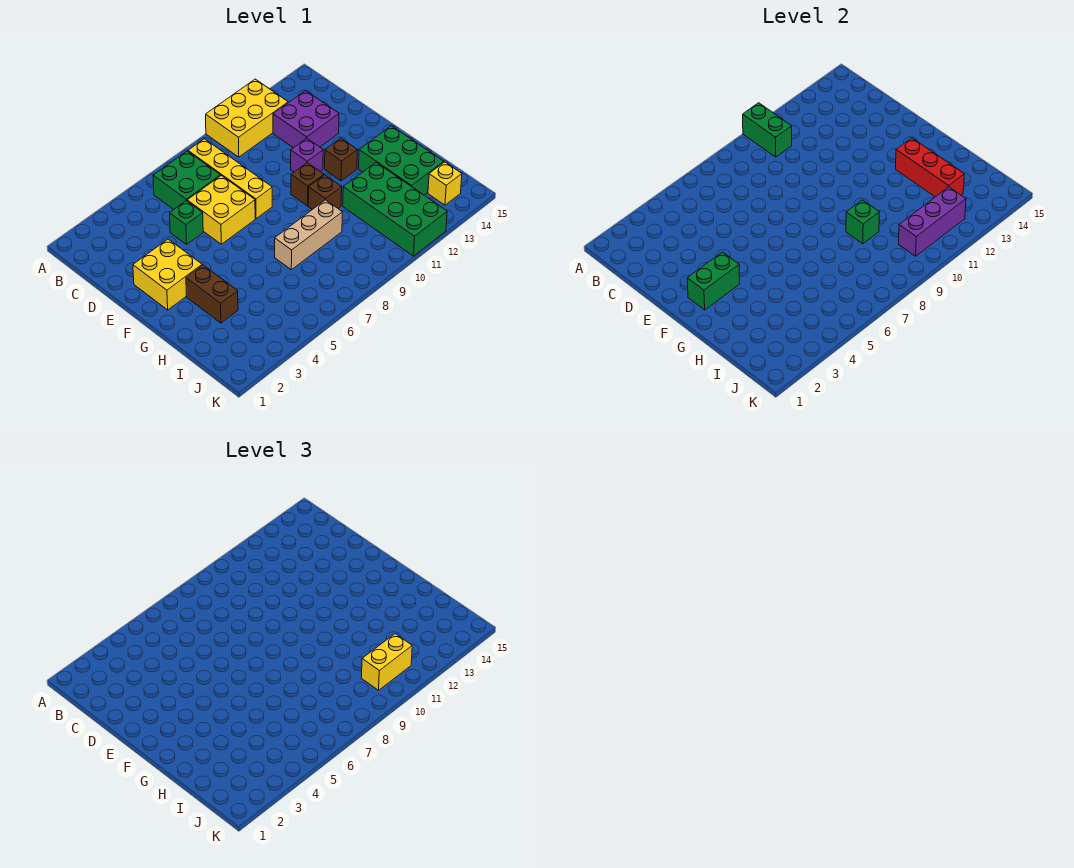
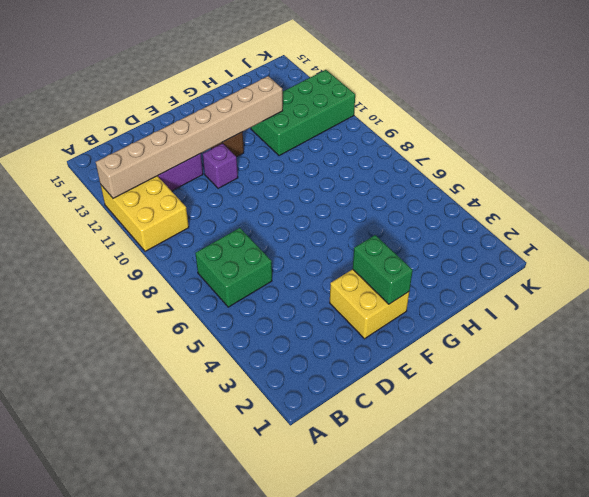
tan 1x8 brick [96,76,283,198] -> none
none -> yellow 1x4 brick [188,139,272,219]
none -> green 1x1 brick [170,201,203,244]
none -> yellow 2x2 brick [187,176,255,244]

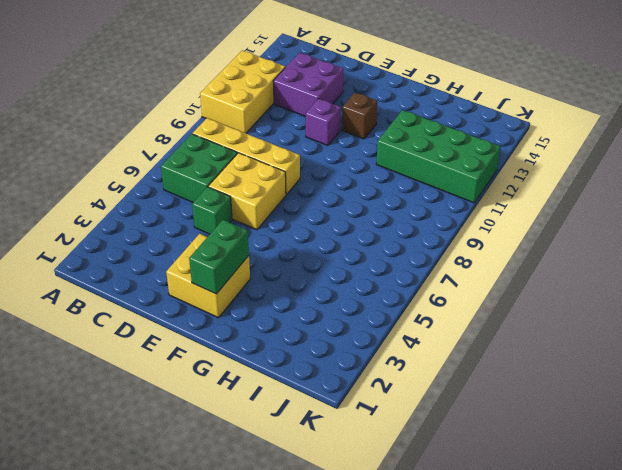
none -> brown 1x1 brick [291,163,324,206]
none -> brown 1x2 brick [186,265,238,323]
none -> brown 1x1 brick [308,175,342,210]

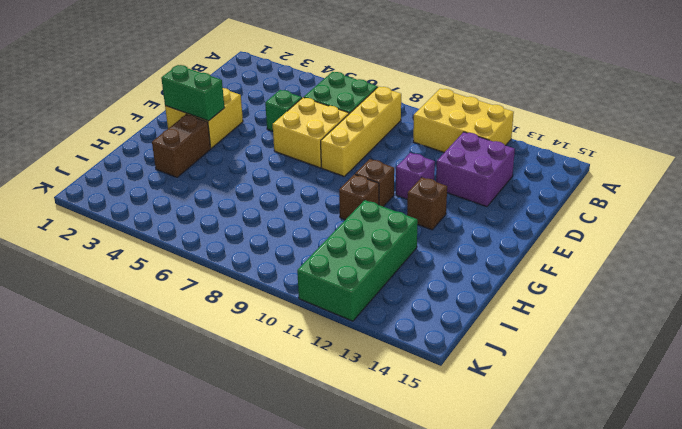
none -> green 2x3 brick [359,126,444,195]
none -> tan 1x3 brick [275,200,342,270]
none -> yellow 1x1 brick [428,162,462,205]

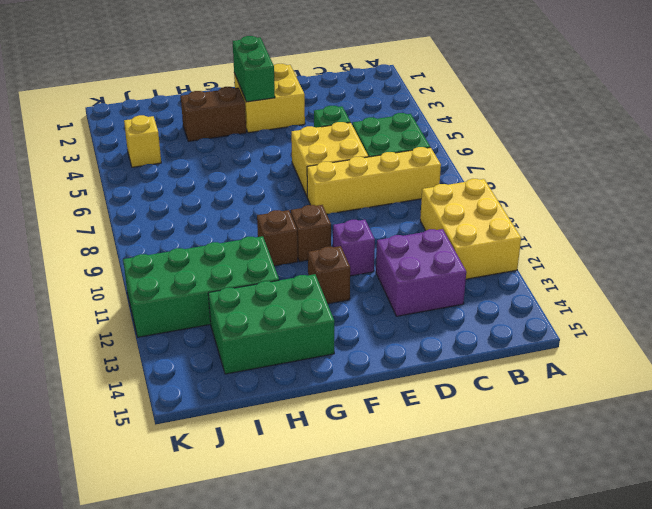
yellow 1x1 brick [124,115,161,167] -> yellow 1x1 brick moved to [428,162,462,205]
none -> tan 1x3 brick [275,200,342,270]
none -> green 1x2 brick [743,103,792,157]
none -> red 1x3 brick [896,138,964,197]

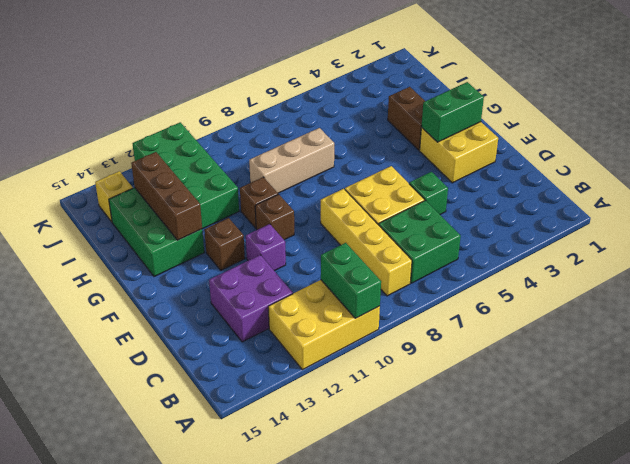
brown 1x3 brick [131,152,202,240] -> red 1x3 brick [896,138,964,197]
none -> green 1x1 brick [846,200,879,244]
none -> purple 1x3 brick [898,187,966,256]
none -> yellow 1x2 brick [361,634,412,690]

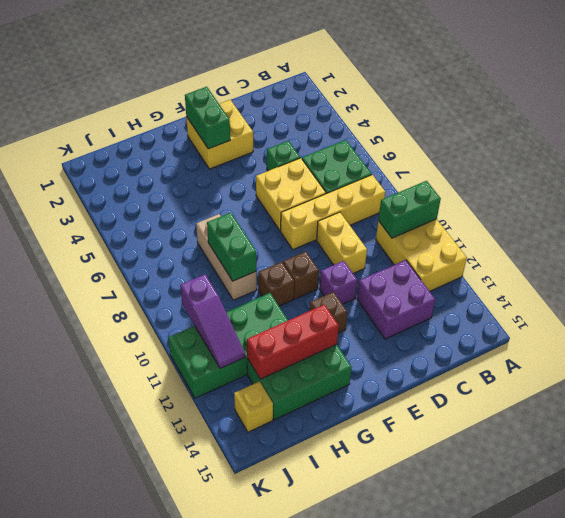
yellow 1x2 brick [317,212,367,273] -> yellow 1x2 brick moved to [361,634,412,690]
green 1x2 brick [207,213,256,281] -> green 1x1 brick [846,200,879,244]
purple 1x3 slope [180,274,245,368] -> purple 1x3 brick [898,187,966,256]
none -> brown 1x2 brick [186,265,238,323]

